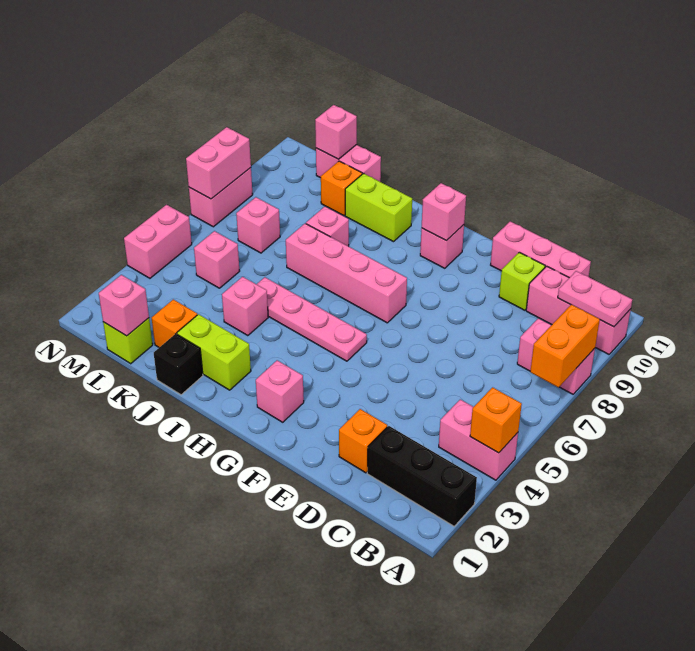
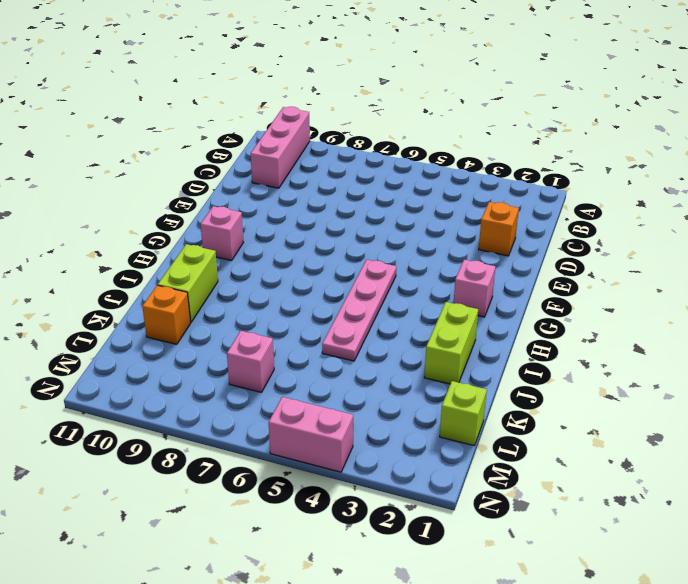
none -> black 1x3 brick [367,426,477,526]
none -> pink 1x2 brick [439,399,518,480]
none -> pink 1x2 brick [517,318,595,394]
none -> pink 1x3 brick [491,221,591,278]

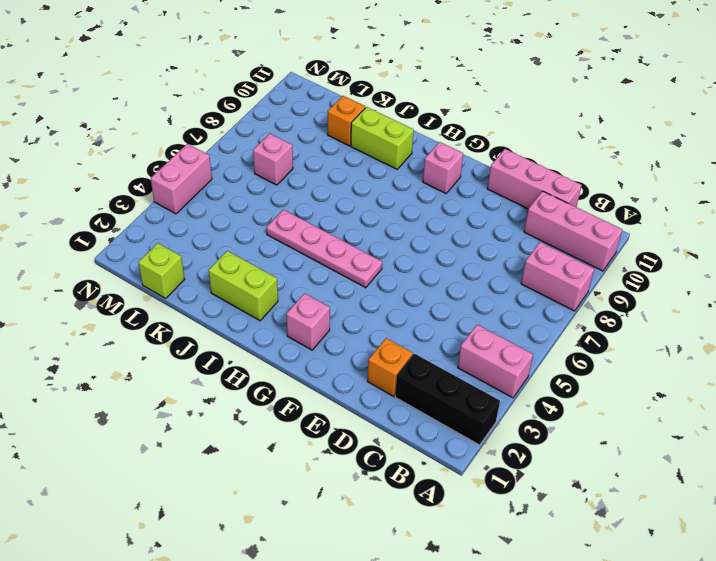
none -> lime 1x1 brick [499,252,545,310]
none -> pink 1x4 brick [286,224,407,323]
none -> black 1x1 brick [154,334,203,395]
none -> pink 1x1 brick [222,277,268,336]

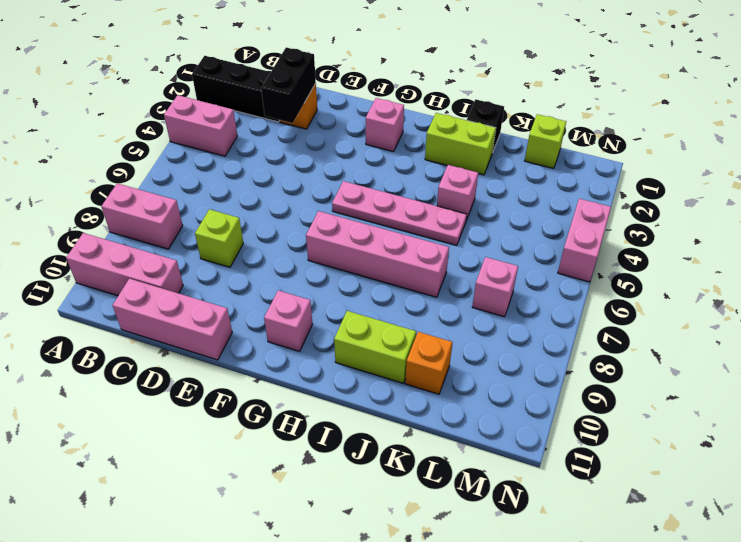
black 1x2 brick [261,47,316,123] -> none
lime 1x1 brick [195,209,243,267] -> lime 1x1 brick moved to [499,252,545,310]
none -> pink 1x1 brick [306,207,349,246]
none -> orange 1x1 brick [152,299,197,347]
none -> pink 1x2 brick [316,145,381,182]
none -> pink 1x1 brick [194,231,240,288]

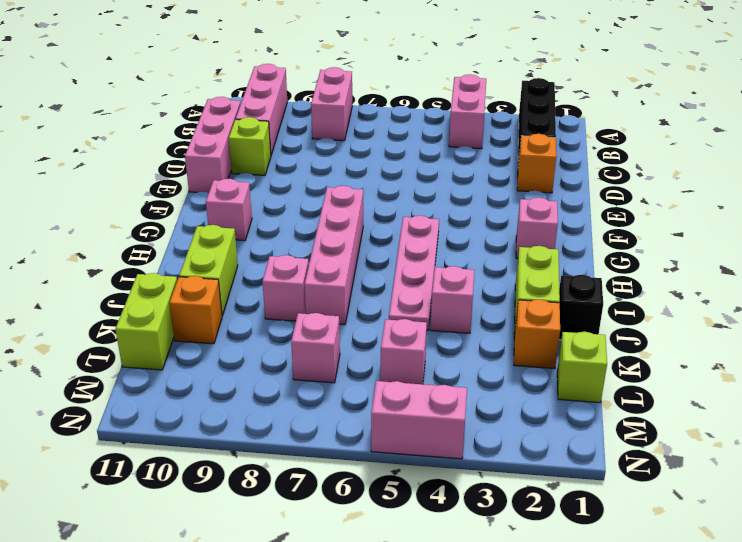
lime 1x2 brick [115,273,177,370] -> pink 1x2 brick [316,145,381,182]
none -> pink 1x2 brick [189,168,253,227]
none -> orange 1x1 brick [470,387,522,453]
none -> orange 1x2 brick [530,305,600,387]
none -> pink 1x2 plate [558,271,632,327]

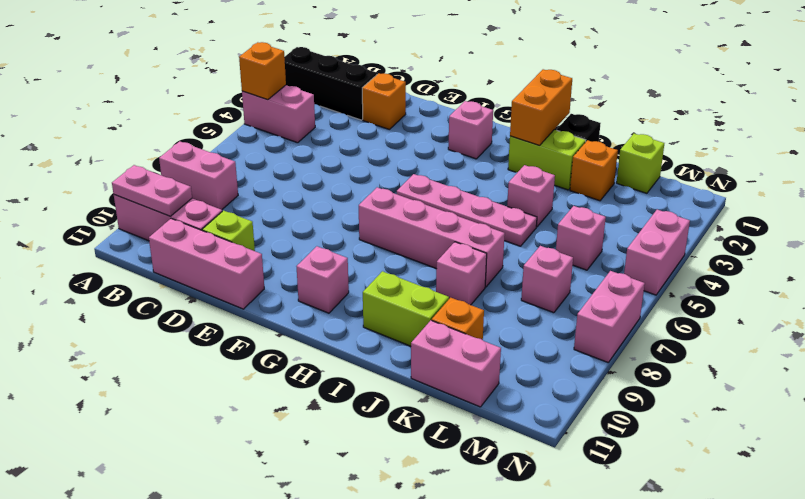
orange 1x2 brick [510,69,572,145] -> orange 1x2 brick moved to [530,305,600,387]
none -> pink 1x1 brick [422,183,466,241]
none -> pink 1x1 brick [99,275,149,336]
none -> pink 1x1 brick [315,105,357,159]
none -> pink 1x2 brick [186,127,251,199]

